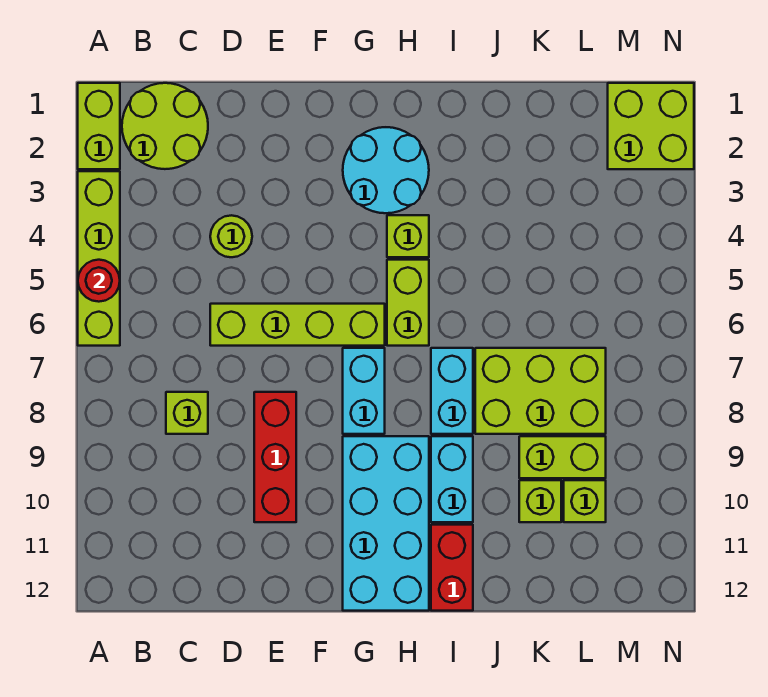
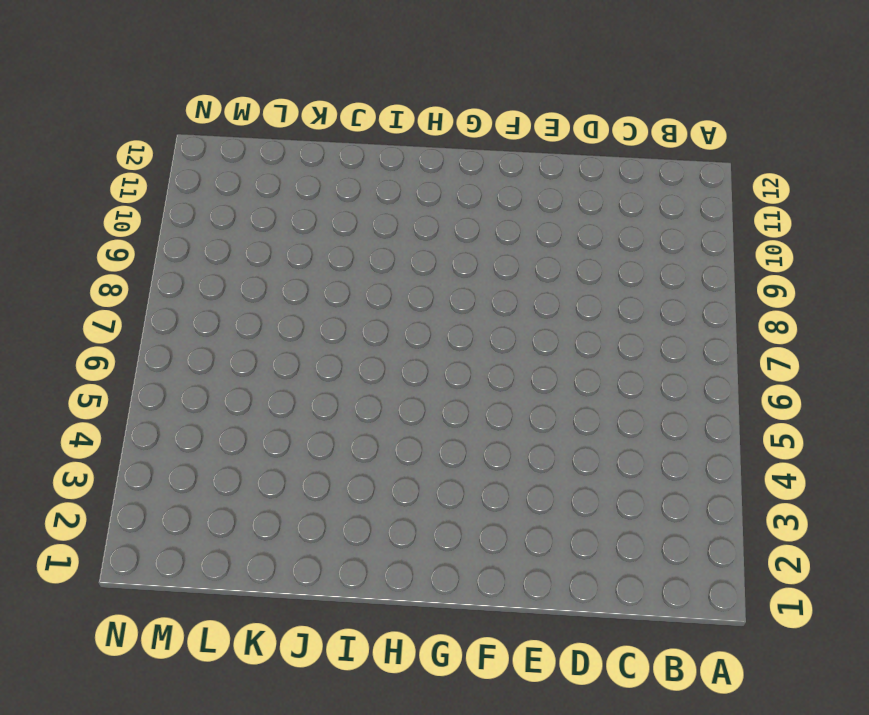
none -> lime 1x2 brick [78,83,120,169]
none -> lime 1x4 brick [78,171,120,346]
none -> lime 2x2 round brick [122,83,208,169]

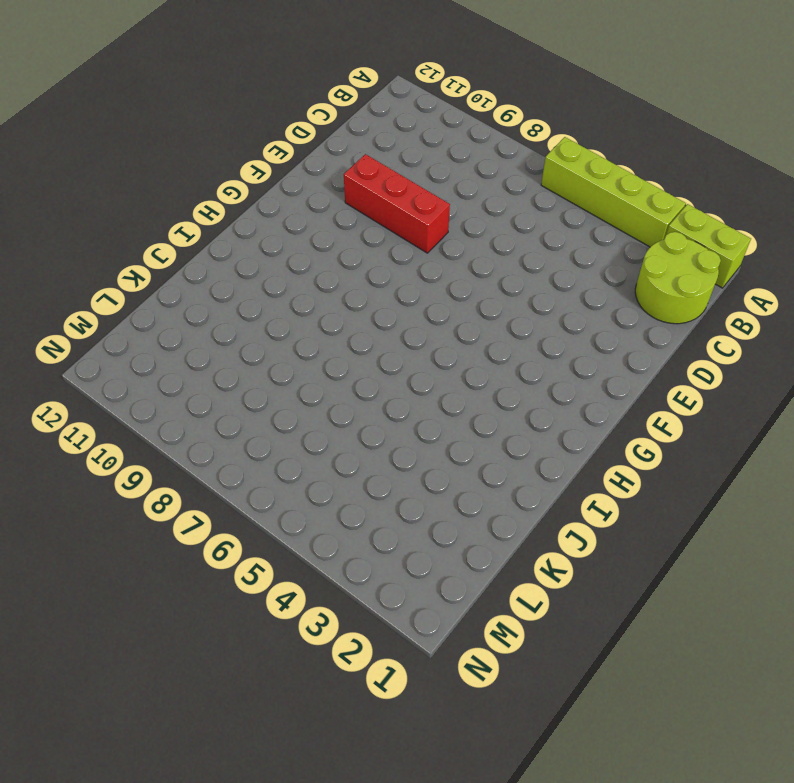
none -> lime 1x1 brick [166,392,208,434]
none -> lime 1x1 round brick [210,215,252,257]
none -> lime 1x4 brick [210,304,385,346]

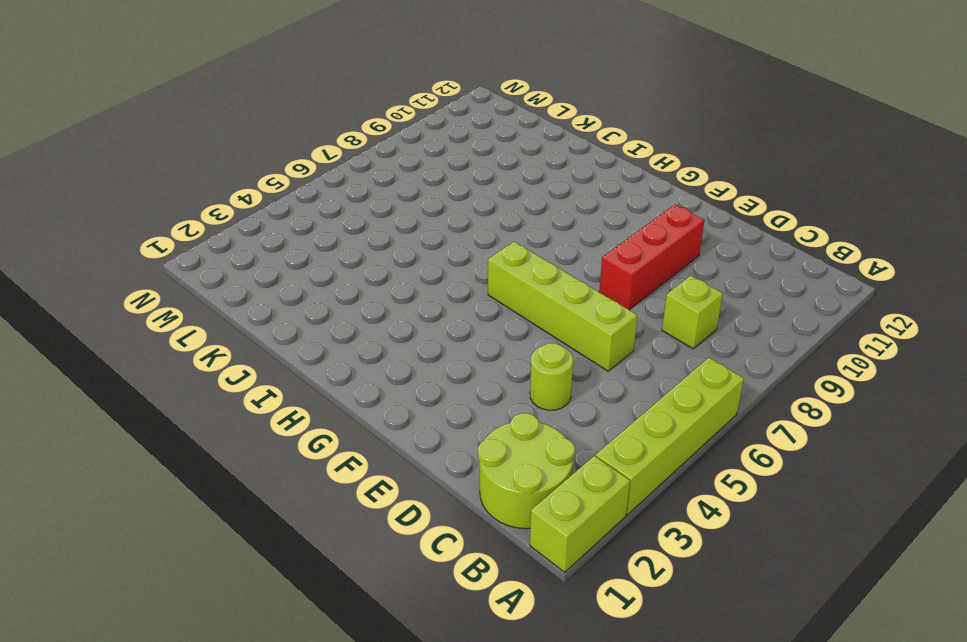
none -> cyan 2x2 round brick [343,127,429,213]
none -> cyan 1x2 brick [343,348,385,434]
none -> cyan 2x4 brick [343,436,429,611]

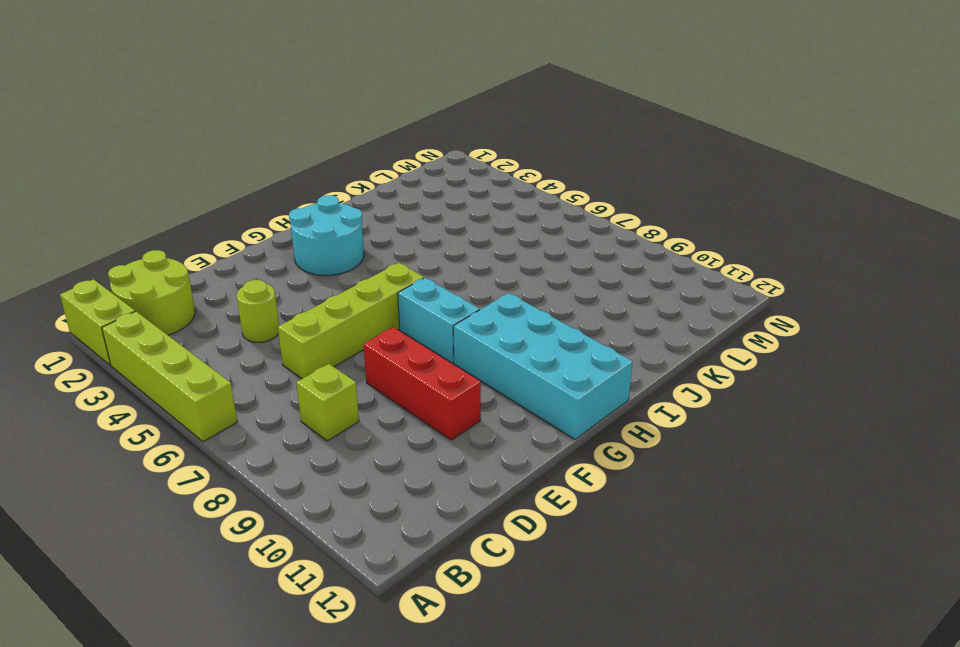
none -> lime 1x1 brick [387,215,429,257]
none -> lime 1x2 brick [387,260,429,346]
none -> cyan 1x2 brick [431,348,473,434]

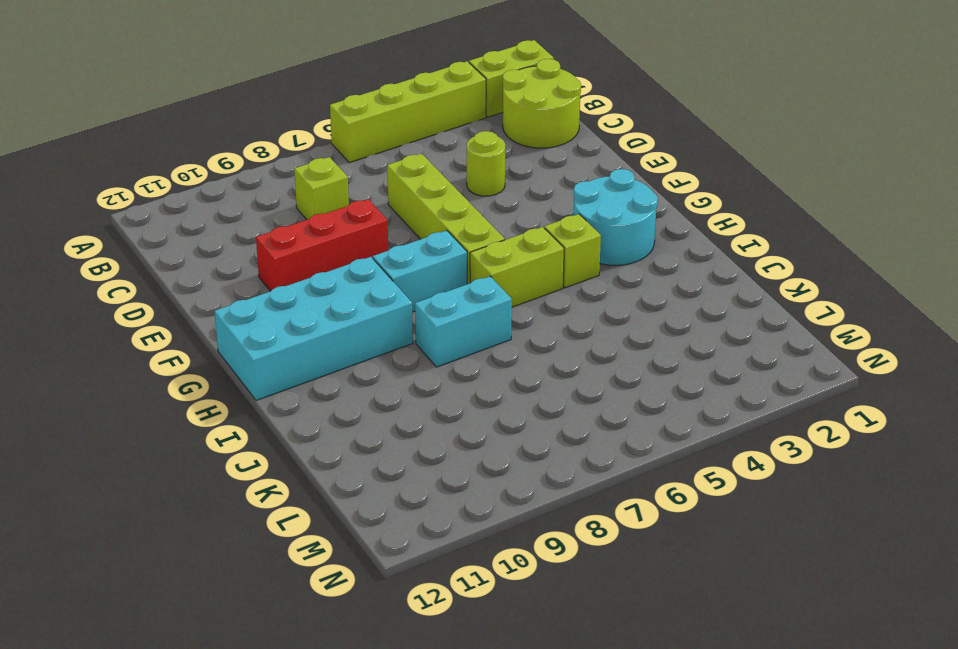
none -> cyan 1x2 brick [431,436,473,522]
none -> red 1x2 brick [431,525,473,611]
none -> lime 2x3 brick [475,348,606,434]

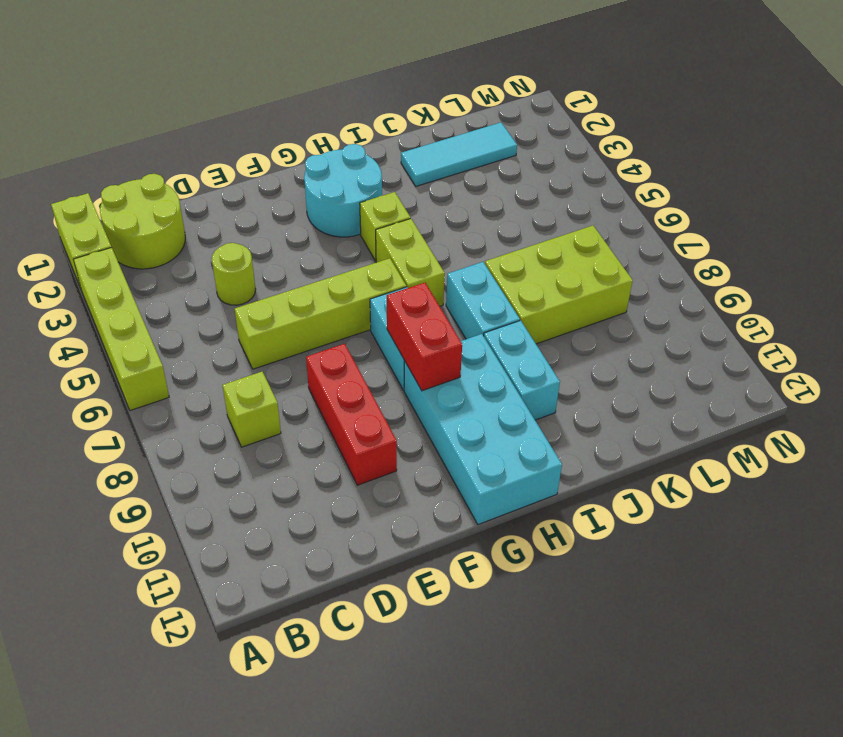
red 1x2 brick [387,283,462,391] -> red 1x2 brick moved to [431,525,473,611]
cyan 1x3 tile [401,123,517,186] -> none
none -> lime 1x2 brick [519,436,606,478]
none -> lime 1x1 brick [519,480,561,522]
none -> lime 1x1 brick [564,480,606,522]

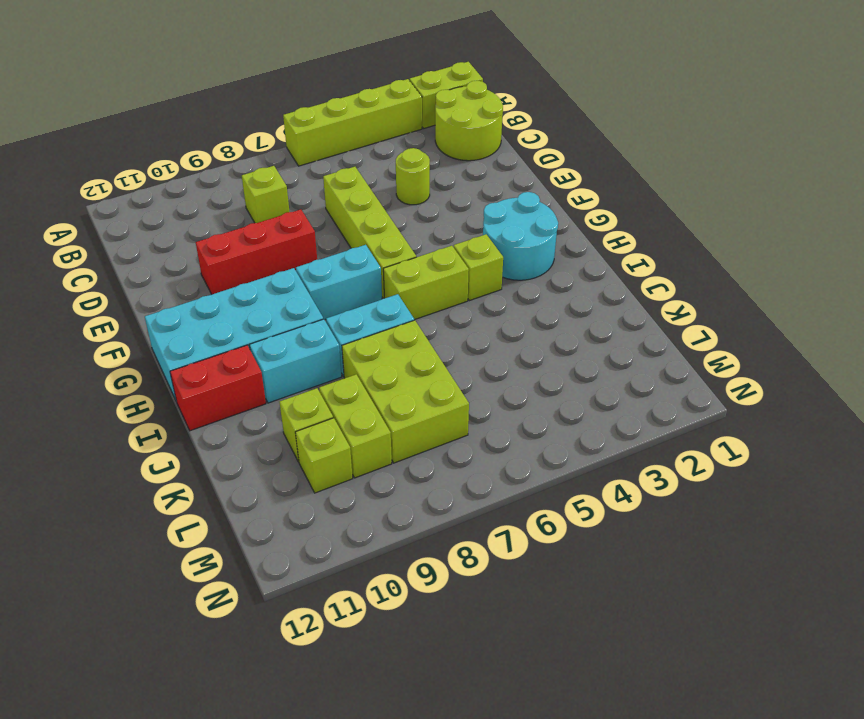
none -> lime 2x2 brick [608,83,694,169]
none -> red 1x1 round brick [78,260,120,302]

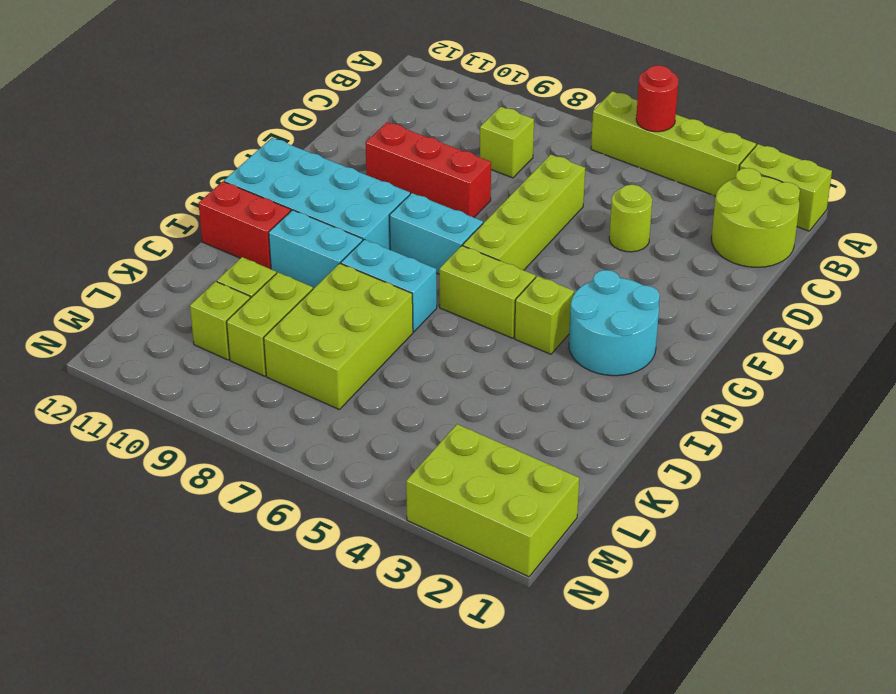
lime 2x3 brick [406,424,579,577] -> lime 2x2 brick [608,83,694,169]

